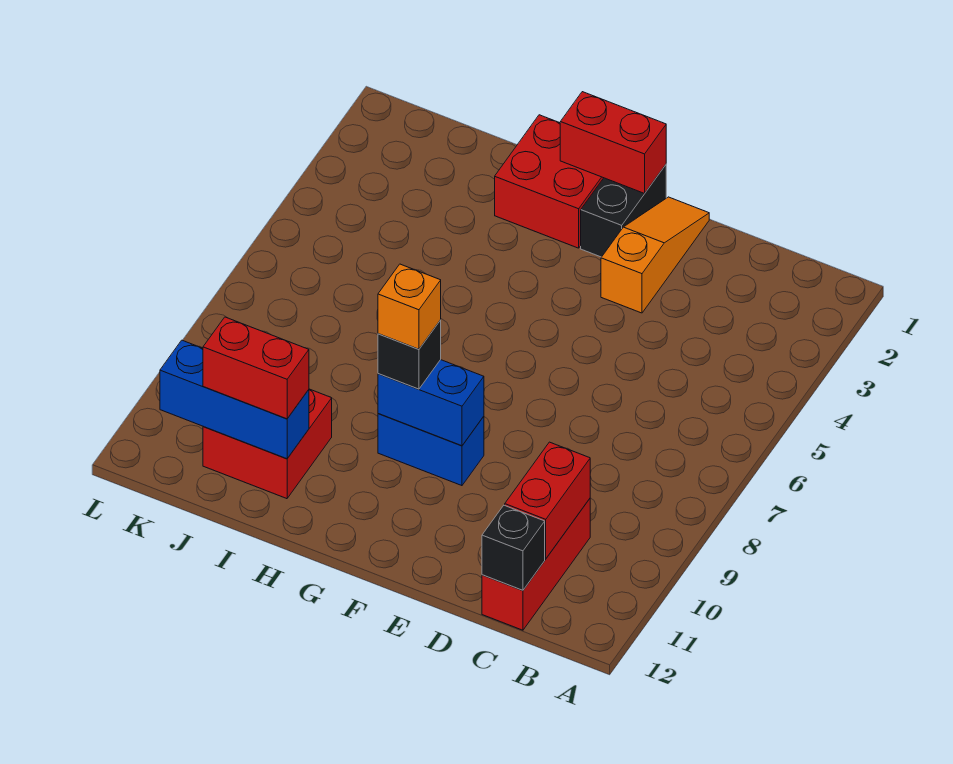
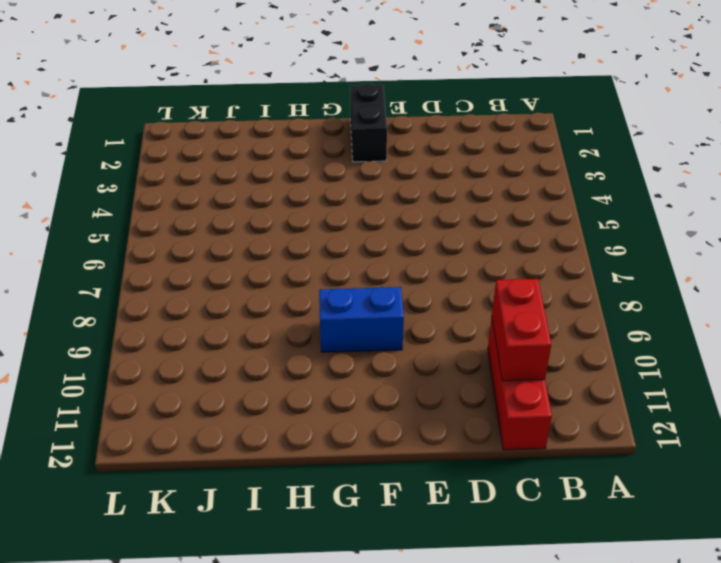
none -> orange 1x3 slope [601,197,709,313]
none -> red 2x2 brick [495,115,603,248]
none -> red 2x2 brick [203,389,332,499]

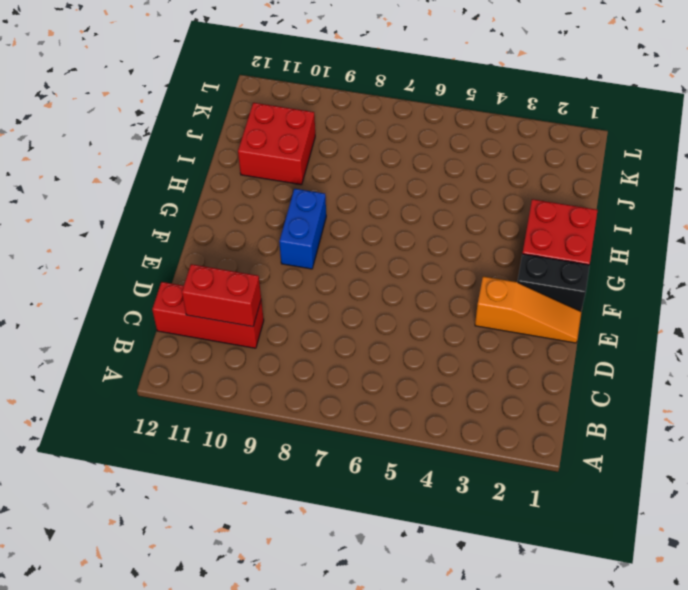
none -> black 1x1 brick [482,505,545,590]
none -> red 1x2 brick [560,92,666,193]
none -> blue 1x2 brick [378,360,484,446]

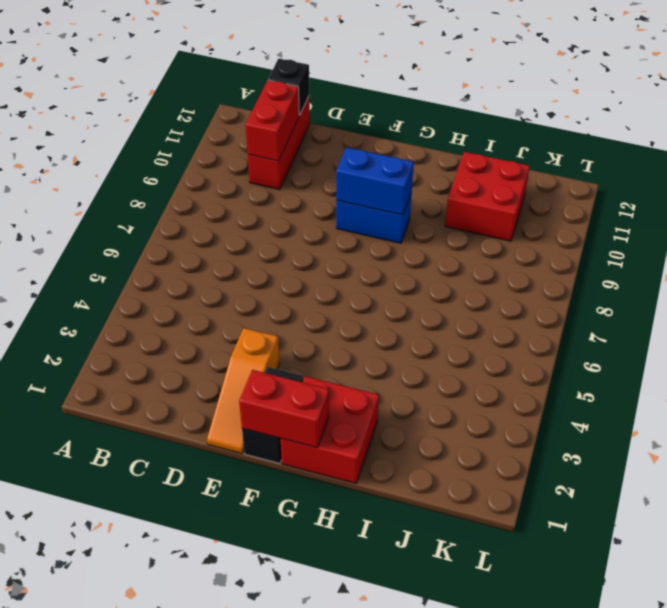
none -> blue 1x3 brick [160,340,309,459]
none -> black 1x1 brick [378,320,441,389]
none -> red 1x2 brick [203,317,309,419]

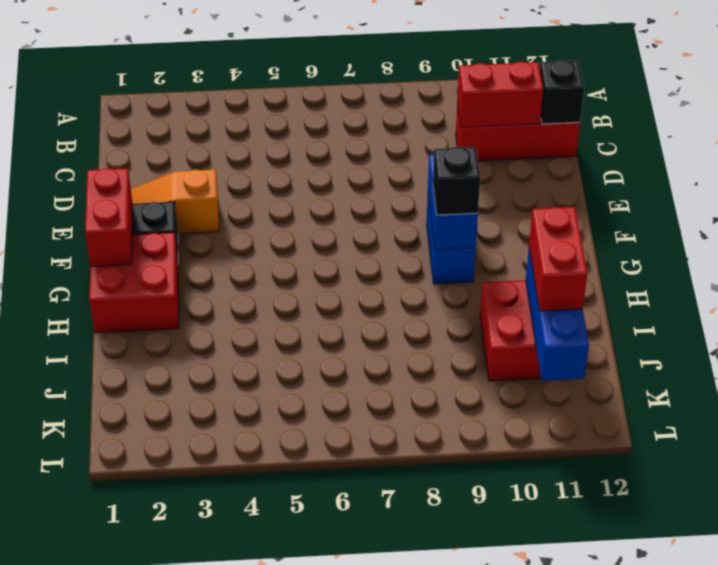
none -> orange 1x1 brick [378,264,441,349]

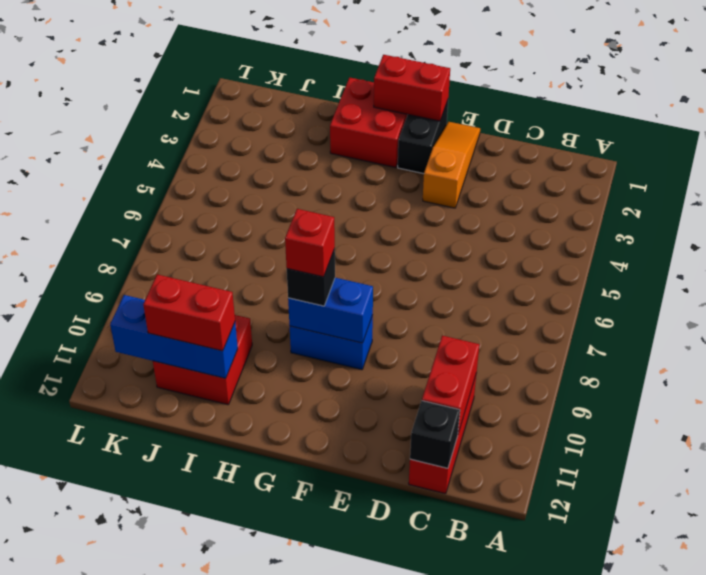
red 1x1 brick [285,209,335,277] -> orange 1x1 brick [378,264,441,349]

